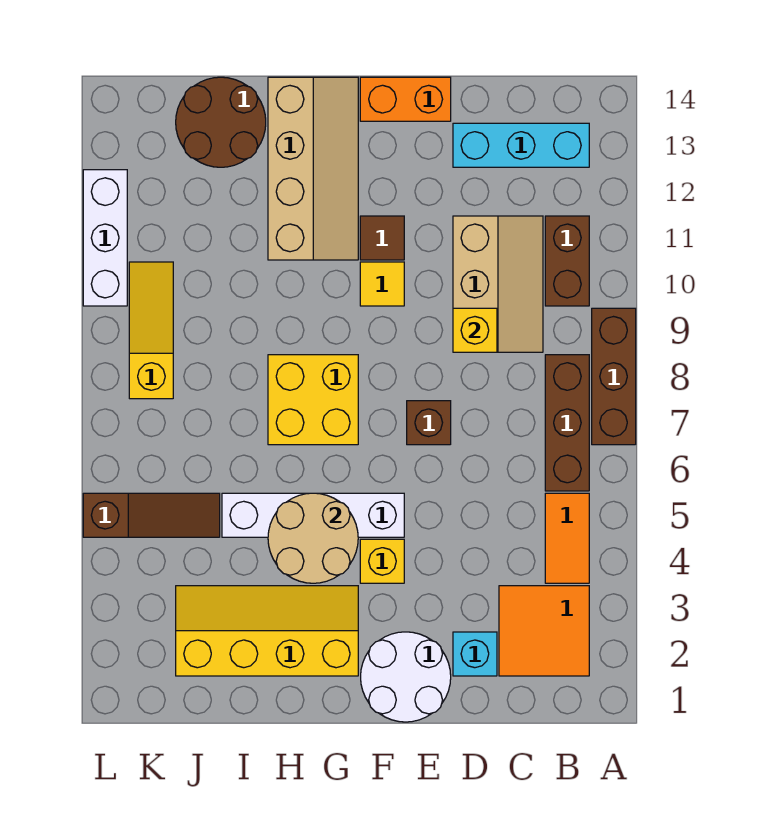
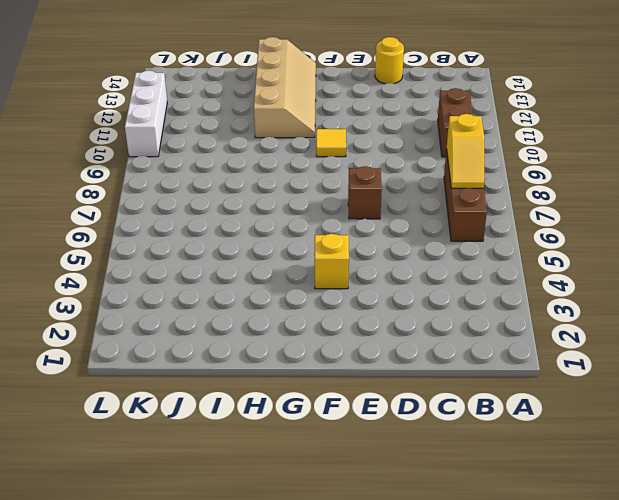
yellow 1x2 slope [447,114,484,188] -> none
yellow 1x1 round brick [375,37,404,84] -> none
none -> brown 1x3 brick [592,308,636,445]
none -> orange 2x2 tile [499,586,589,676]
none -> orange 1x2 tile [545,493,589,583]

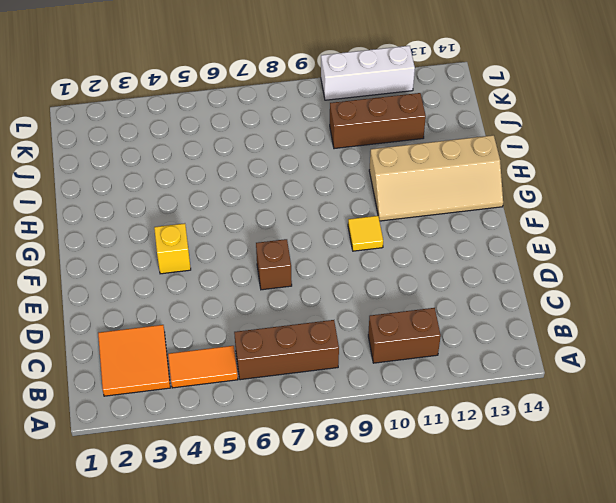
brown 1x3 brick [330,93,426,149] -> brown 1x3 brick moved to [592,308,636,445]
none -> cyan 1x3 brick [453,123,589,167]
none -> tan 2x3 slope [453,216,543,352]
none -> cyan 1x1 brick [453,632,497,676]

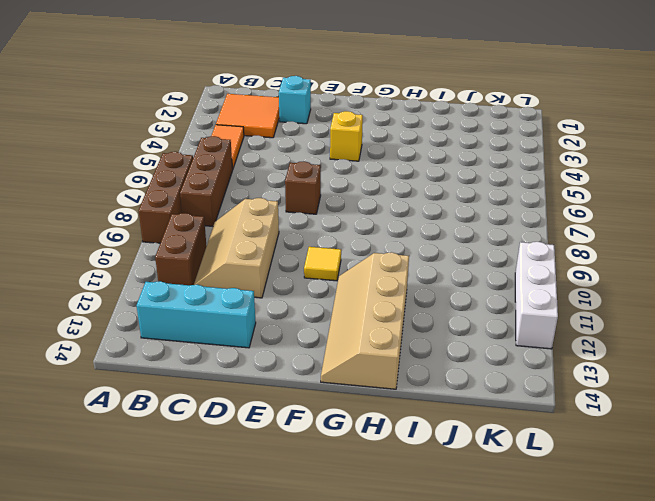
none -> white 2x2 round brick [361,632,451,722]
none -> orange 1x2 brick [360,77,451,121]
none -> white 1x4 brick [222,493,404,537]

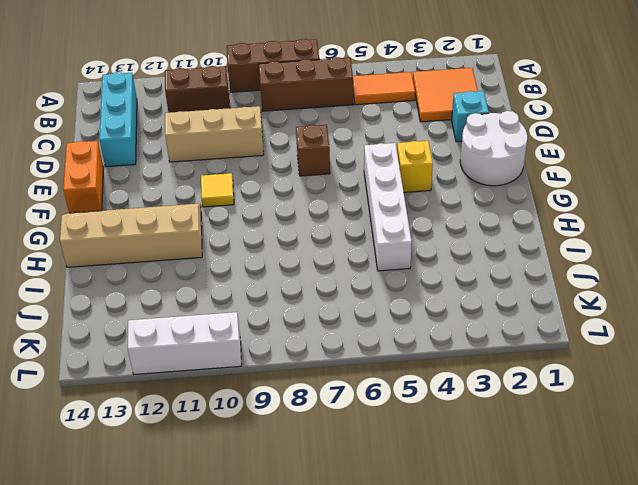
none -> brown 1x1 tile [360,216,404,260]
none -> yellow 2x4 slope [176,586,358,676]
none -> yellow 2x2 brick [268,355,358,445]

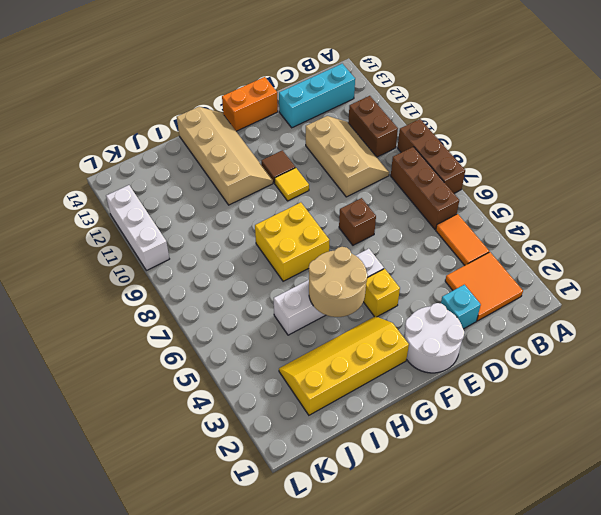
none -> brown 2x2 round brick [176,77,266,167]
none -> brown 1x3 slope [83,493,220,537]
none -> yellow 1x3 slope [129,262,173,399]

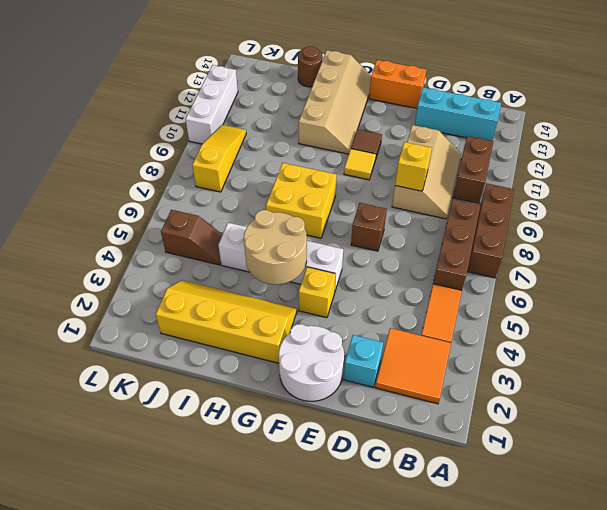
brown 1x1 round brick [298,46,323,87] -> brown 2x2 round brick [176,77,266,167]
brown 1x2 slope [161,210,222,265] -> brown 1x3 slope [83,493,220,537]

